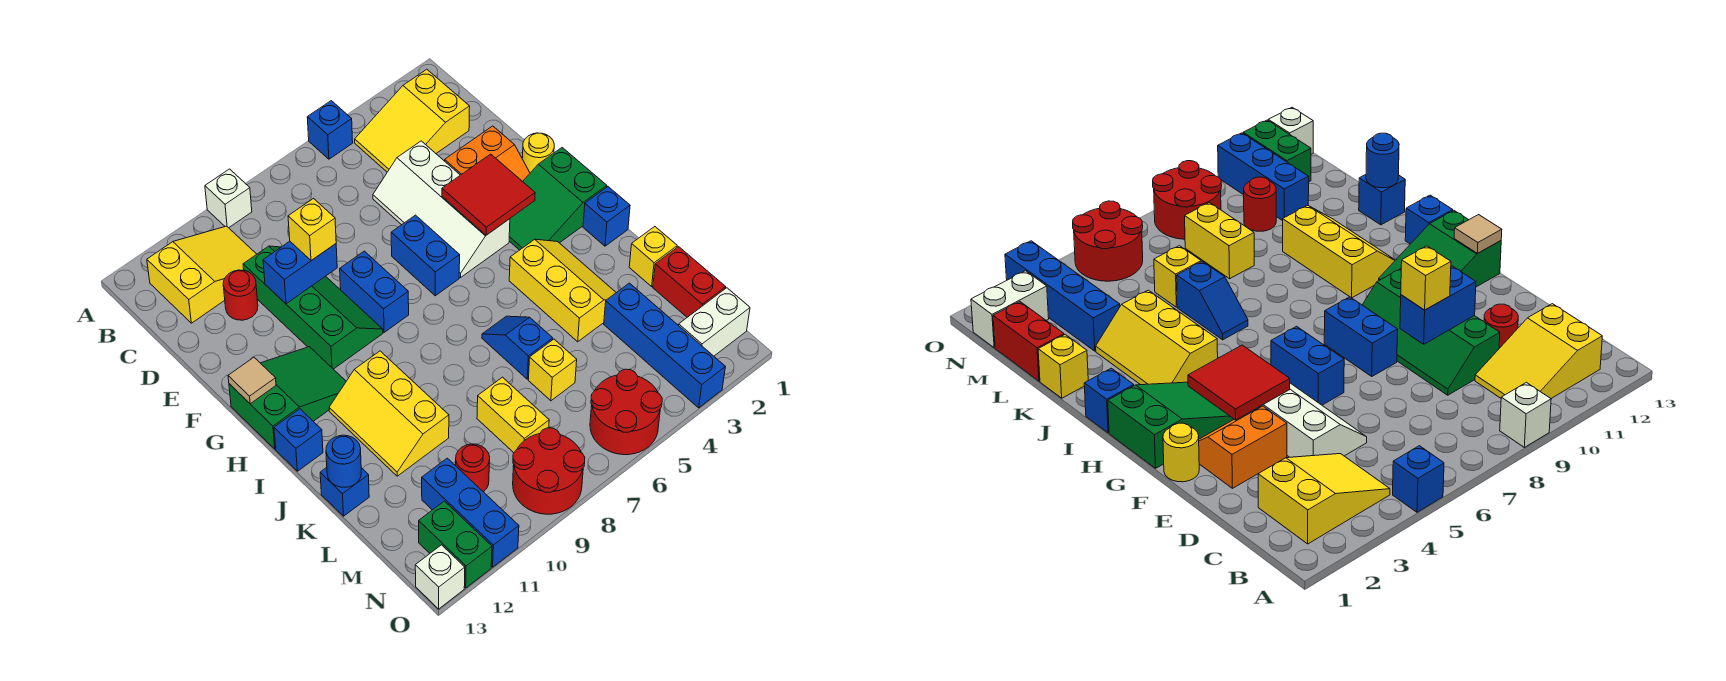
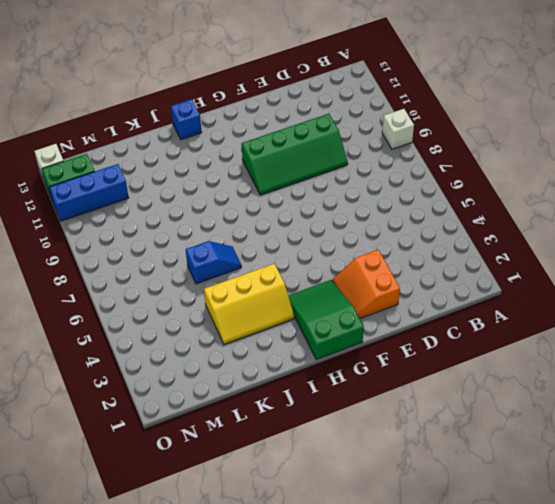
none -> blue 1x1 brick [307,101,353,159]
none -> yellow 2x3 slope [355,69,470,172]
none -> yellow 2x3 slope [147,226,257,323]
none -> white 2x4 slope [373,141,510,278]

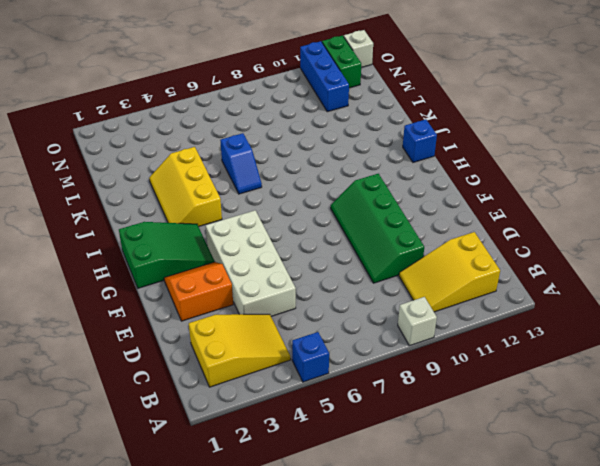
white 2x4 brick [206,210,296,316] -> white 2x4 slope [373,141,510,278]
none -> red 1x1 round brick [223,270,258,320]
none -> yellow 1x1 round brick [522,133,554,173]
none -> blue 1x2 brick [391,215,460,296]
none -> blue 1x2 brick [340,251,409,332]

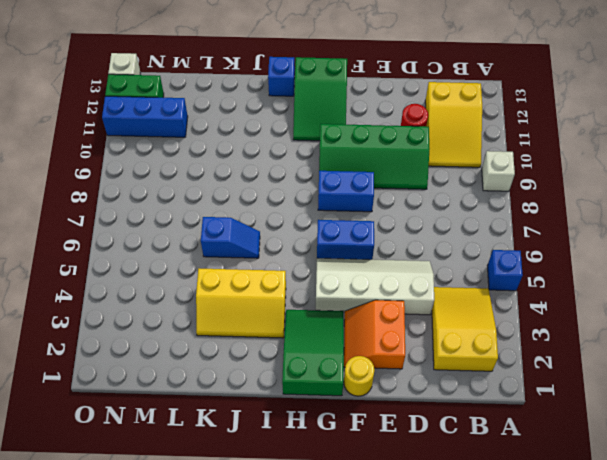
none -> blue 1x1 brick [583,187,630,246]
none -> yellow 2x3 slope [329,351,449,476]
none -> yellow 1x1 brick [629,227,677,286]
none -> blue 1x1 brick [320,468,369,516]

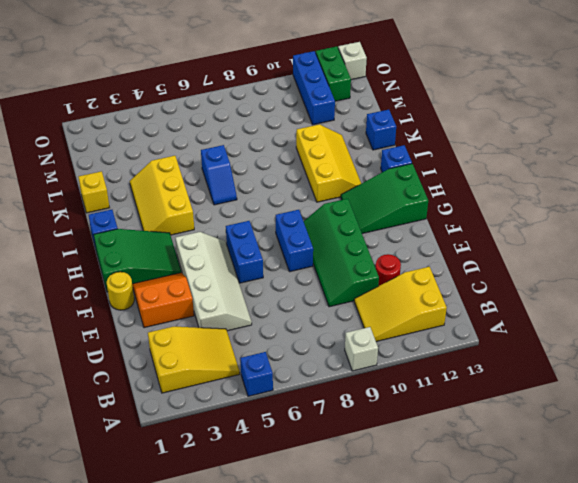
none -> red 1x2 brick [653,247,726,317]
none -> blue 1x4 brick [604,283,725,408]
none -> yellow 1x1 brick [528,339,577,401]
none -> yellow 1x2 brick [477,377,549,453]

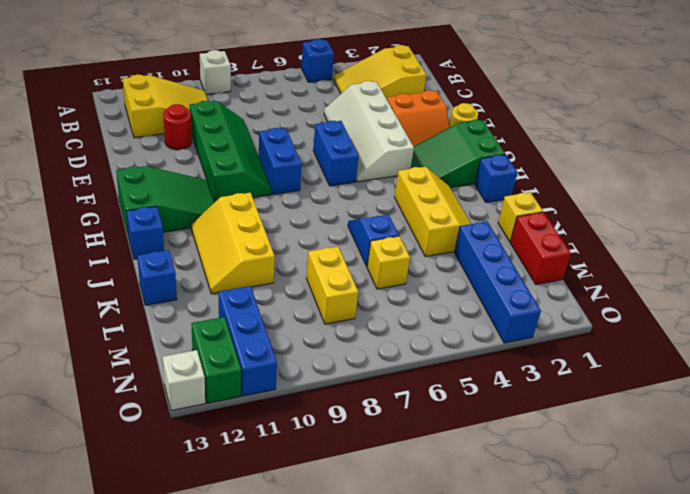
none -> red 1x1 round brick [456,444,490,492]
none -> white 1x2 brick [679,288,750,356]
none -> red 2x2 round brick [590,369,662,455]
none -> red 2x2 round brick [513,428,585,514]

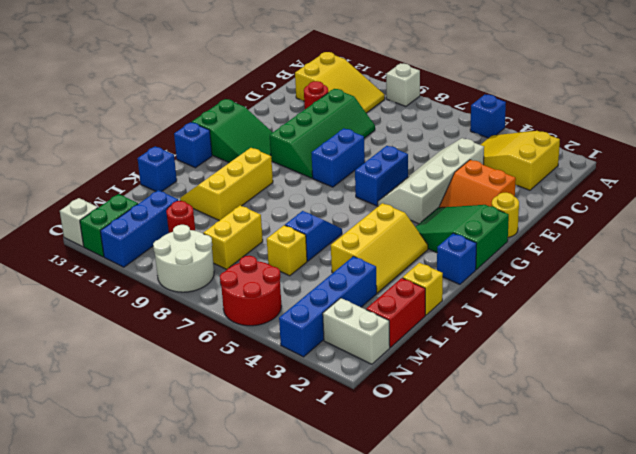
white 2x2 round brick [153,225,214,292] -> red 2x2 round brick [513,428,585,514]
none -> blue 1x2 brick [263,241,337,304]
none -> red 2x2 tile [442,154,535,235]
none -> tan 1x1 tile [228,357,276,404]
none -> blue 1x1 round brick [326,435,361,487]

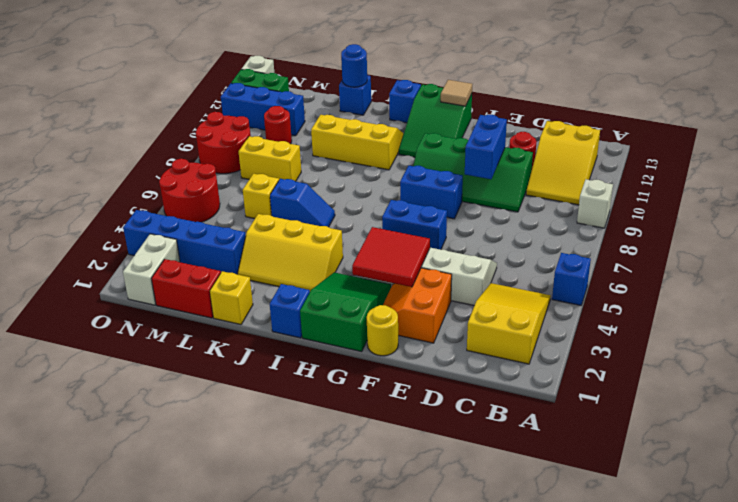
none -> yellow 1x1 brick [288,199,336,261]

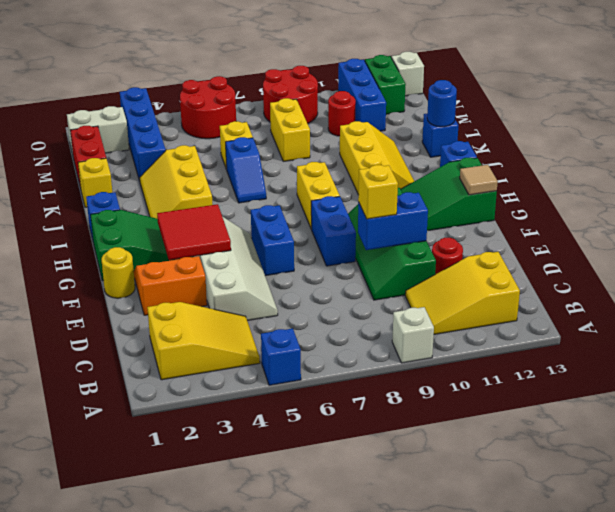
yellow 1x2 brick [297,162,340,229] -> none

